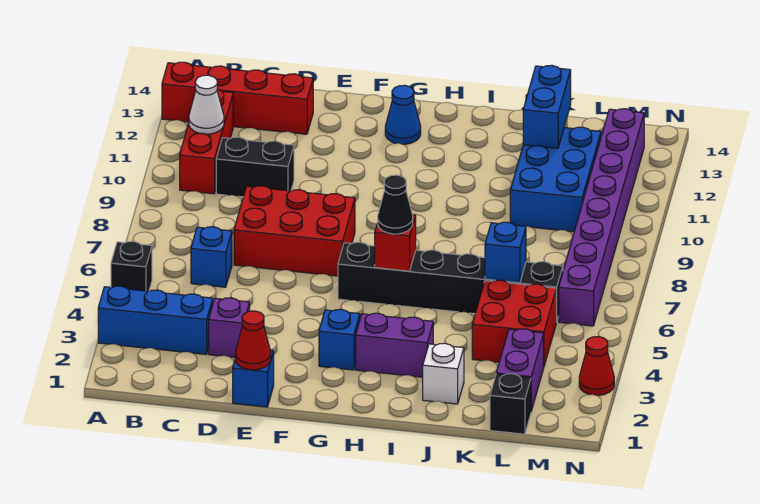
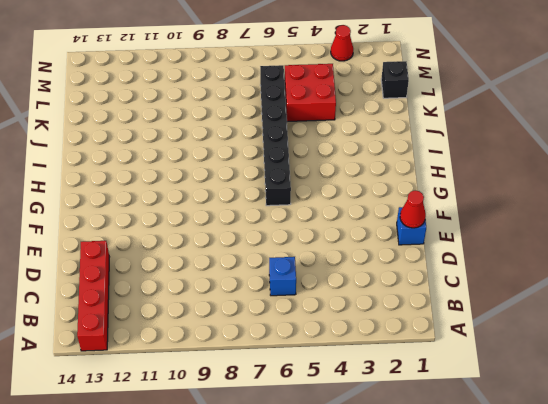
none -> blue 1x3 brick [98,286,213,355]
none -> black 1x1 brick [111,241,152,291]
none -> red 1x3 brick [180,89,233,194]

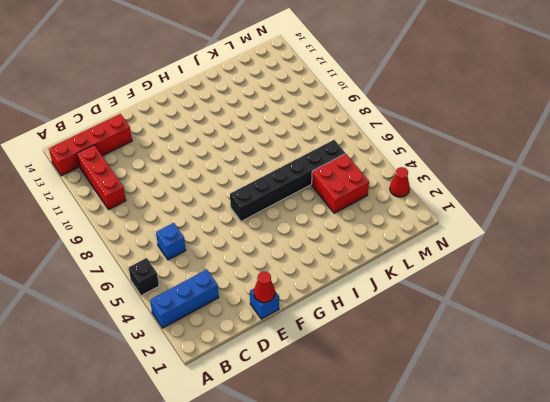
none -> black 1x2 brick [216,137,294,197]
none -> purple 1x1 brick [209,298,250,358]
none -> red 2x3 brick [234,186,355,276]

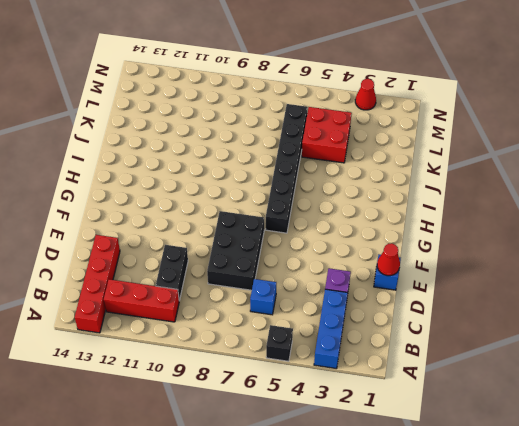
black 2x3 brick [207,211,264,290] -> red 2x3 brick [234,186,355,276]
none -> blue 1x1 brick [319,309,360,370]
none -> blue 1x1 cone [385,85,421,144]
none -> purple 1x2 brick [356,313,433,377]

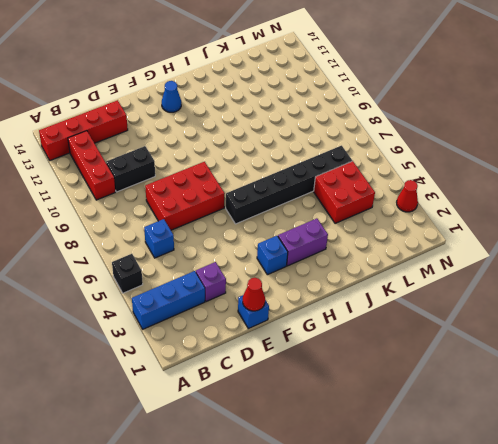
none -> white 1x1 brick [423,343,464,404]
none -> blue 2x3 brick [510,127,601,232]
none -> black 1x1 brick [490,374,531,434]

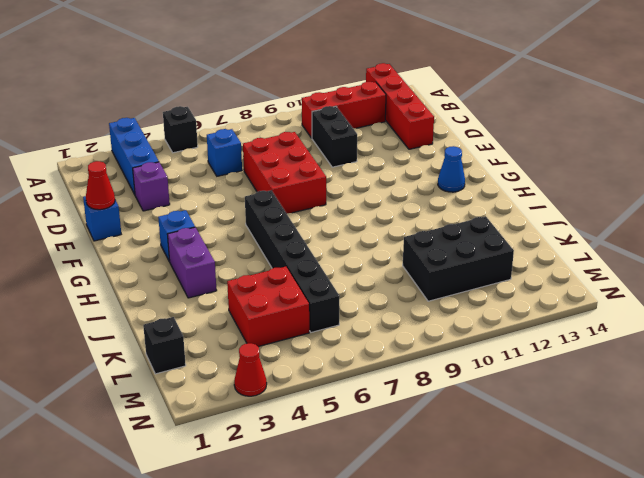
black 2x3 brick [403,216,514,301] -> blue 2x3 brick [510,127,601,232]
none -> white 1x1 brick [423,343,464,404]
none -> purple 1x2 brick [496,329,544,411]
none -> purple 1x8 brick [559,109,644,326]

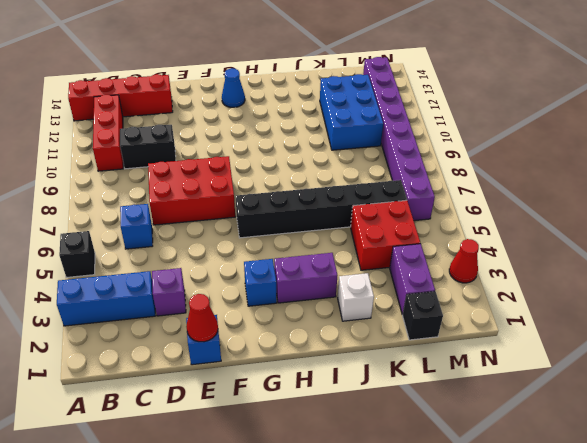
none -> white 1x1 cone [189,75,224,134]
none -> red 1x1 brick [375,215,416,271]
none -> blue 1x1 brick [485,222,526,283]

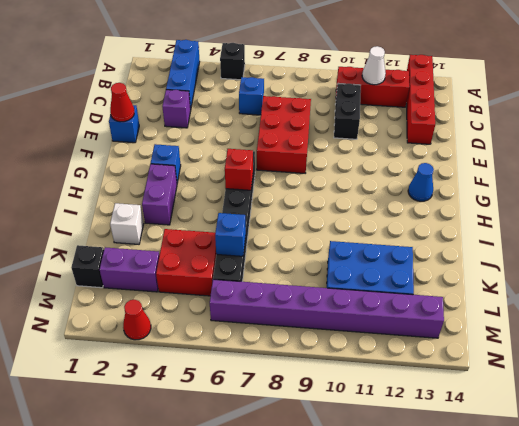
none -> blue 1x2 brick [523,65,571,148]
none -> black 1x1 cone [378,175,413,234]

